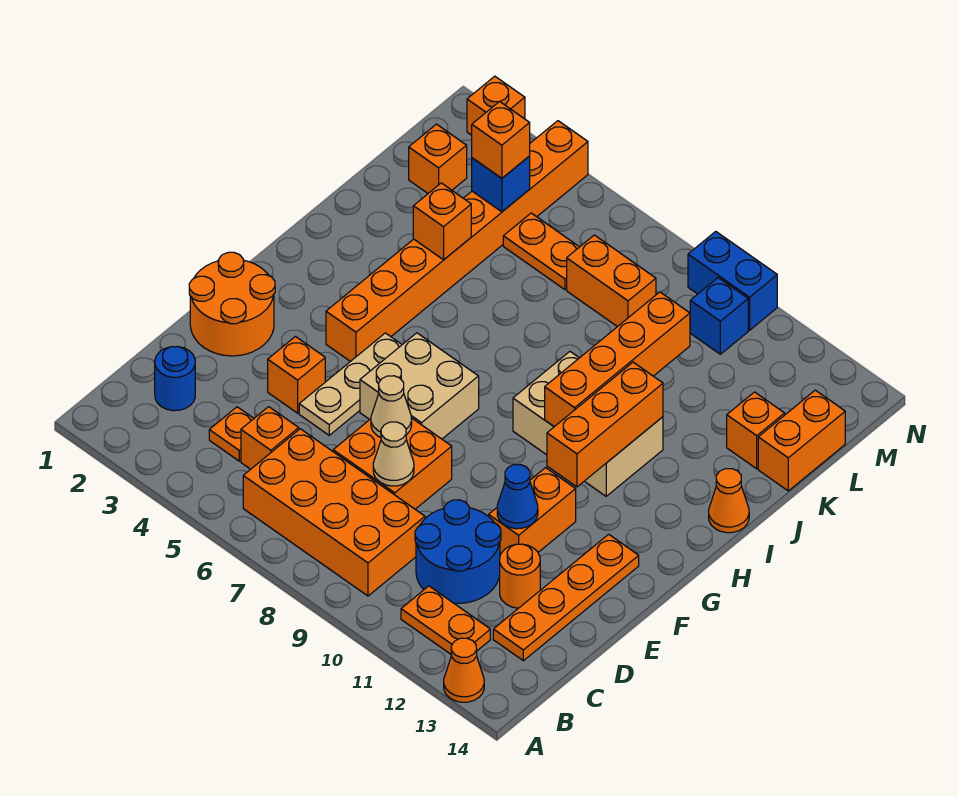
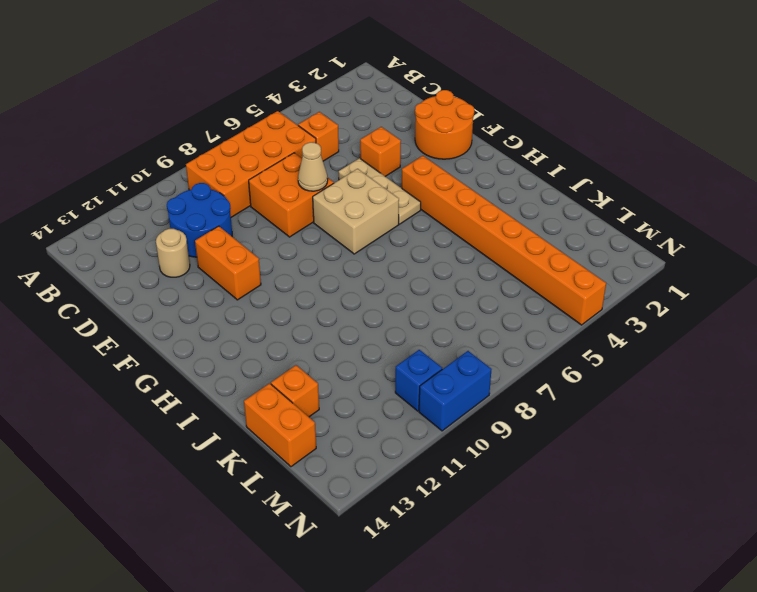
tan 1x1 round brick [156,229,190,277] -> orange 1x1 round brick [500,544,540,608]
none -> orange 1x1 cone [444,638,484,702]
none -> orange 1x2 plate [401,586,490,655]
none -> blue 1x1 round brick [155,346,195,411]
none -> orange 1x1 plate [209,407,254,461]

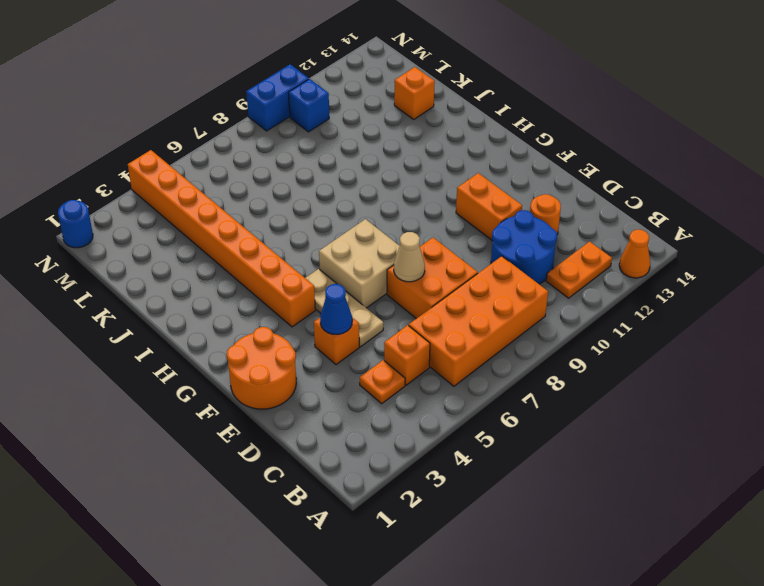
blue 1x1 cone [320,284,352,334] -> blue 1x1 cone moved to [497,464,538,529]
blue 1x1 round brick [58,200,93,248] -> blue 1x1 round brick moved to [155,346,195,411]
none -> orange 1x4 plate [493,534,639,661]
none -> tan 2x3 brick [513,352,663,496]
none -> orange 1x1 cone [709,469,749,533]
none -> orange 1x2 brick [758,390,845,491]

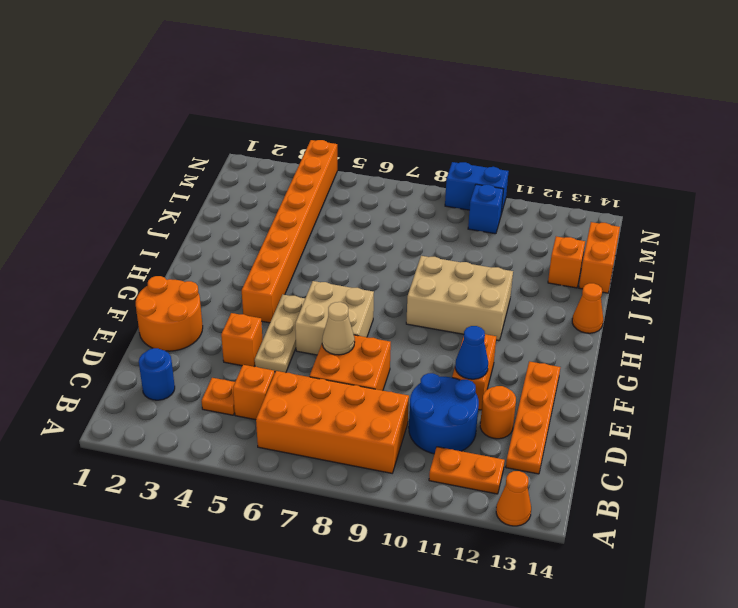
none -> orange 1x1 brick [409,124,467,193]
none -> orange 1x2 plate [503,213,579,290]
none -> orange 1x2 brick [567,235,656,327]
none -> orange 1x1 brick [467,76,525,135]

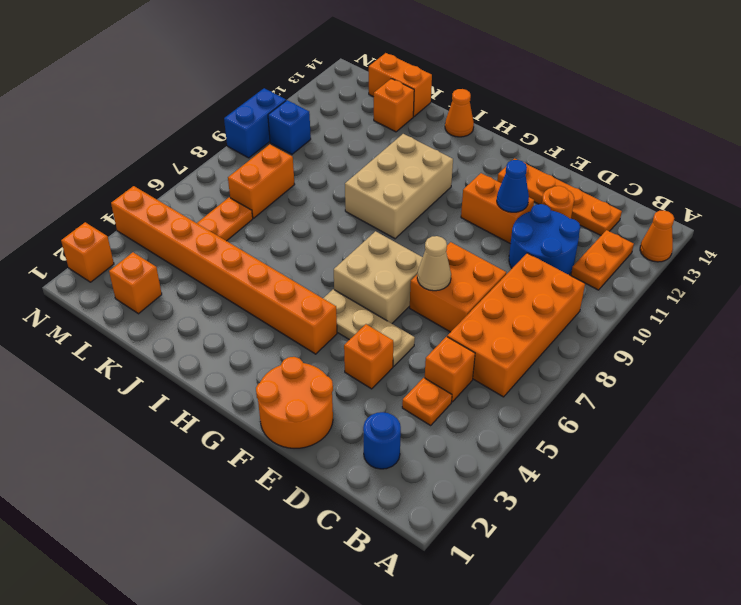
none -> tan 1x1 cone [373,422,414,486]
none -> orange 1x3 brick [547,362,663,487]
none -> orange 1x4 brick [545,292,690,427]
none -> orange 1x1 brick [413,183,471,260]

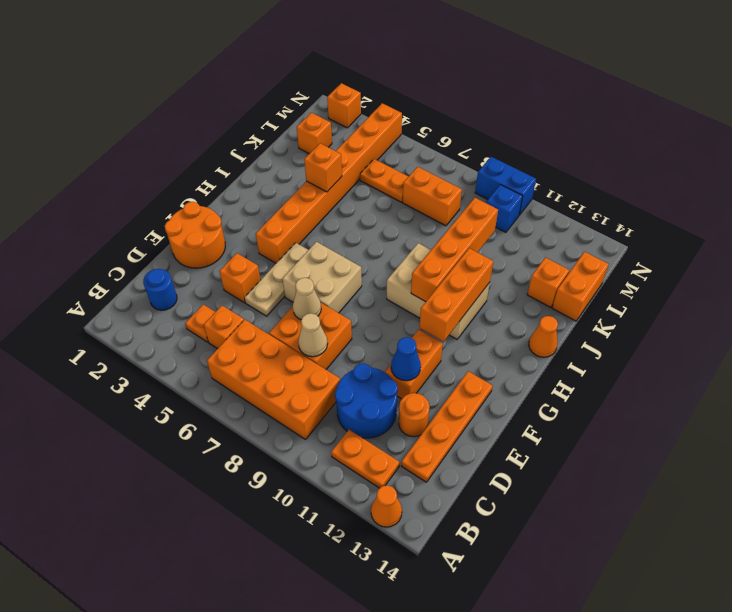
none -> blue 1x1 brick [472,156,530,212]
none -> orange 1x1 brick [472,101,530,178]

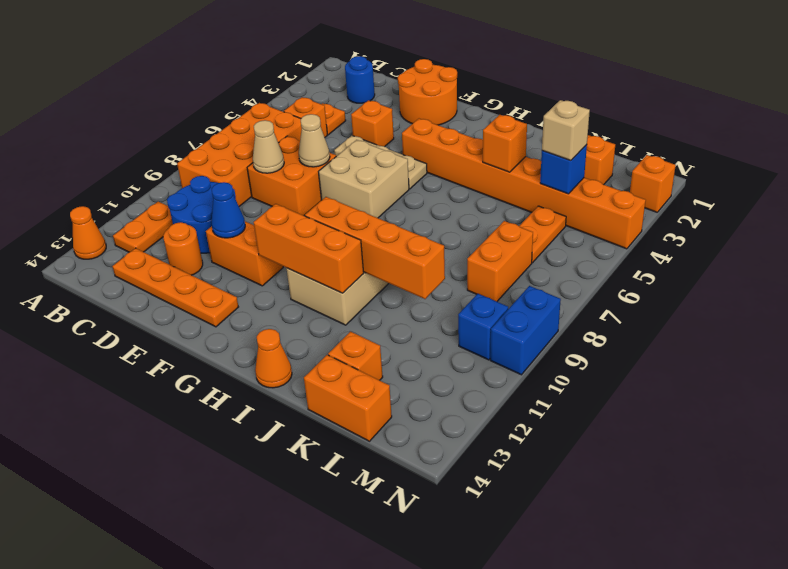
tan 1x1 brick [542,100,590,161] -> orange 1x1 brick [472,101,530,178]

